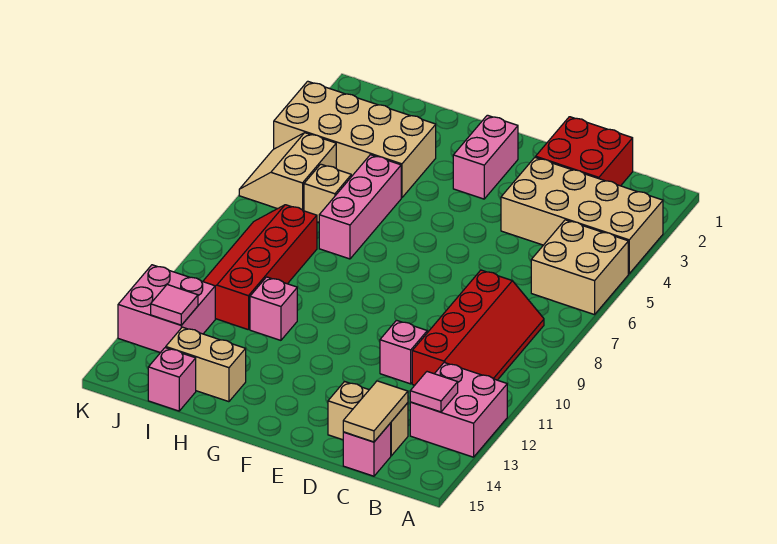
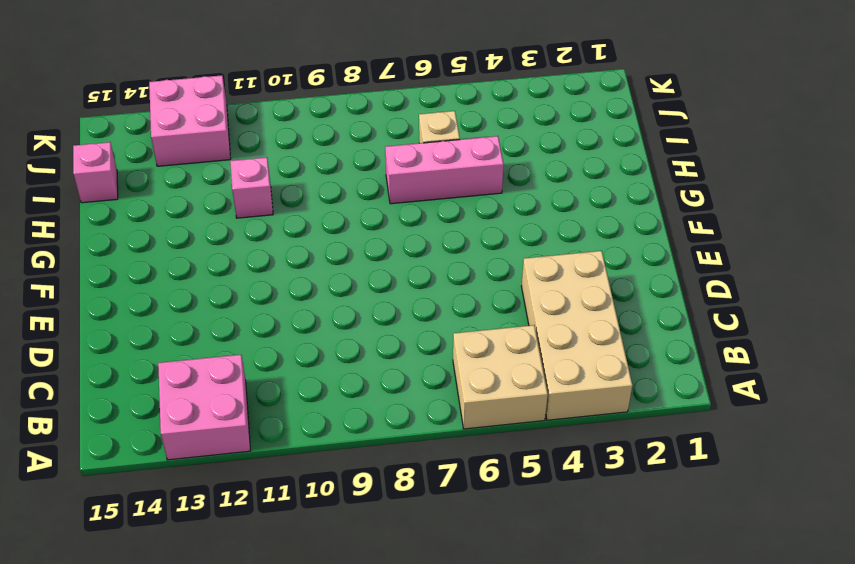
none -> red 2x4 slope [412,270,544,385]
none -> red 2x2 brick [536,117,633,186]
none -> tan 1x2 brick [328,382,408,456]

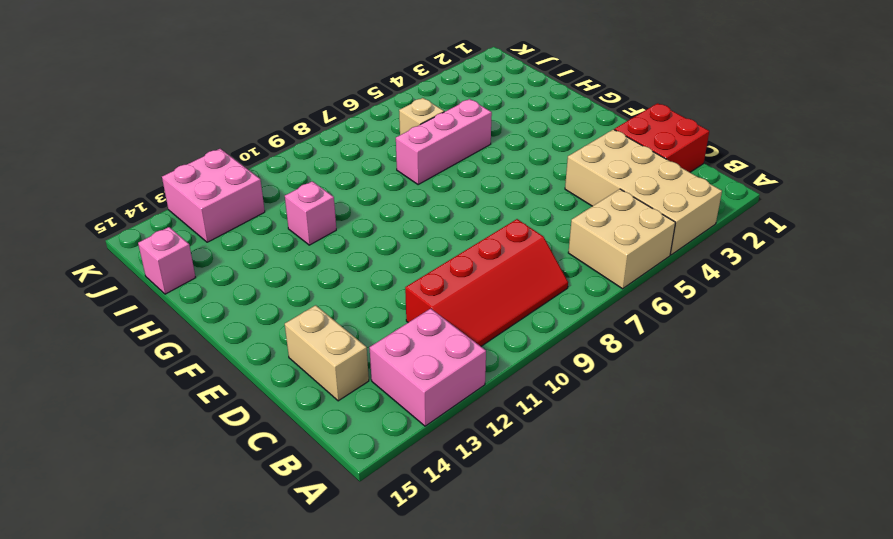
none -> pink 1x1 brick [343,423,391,476]
none -> pink 1x1 brick [380,320,427,384]
none -> pink 1x2 brick [453,115,518,199]

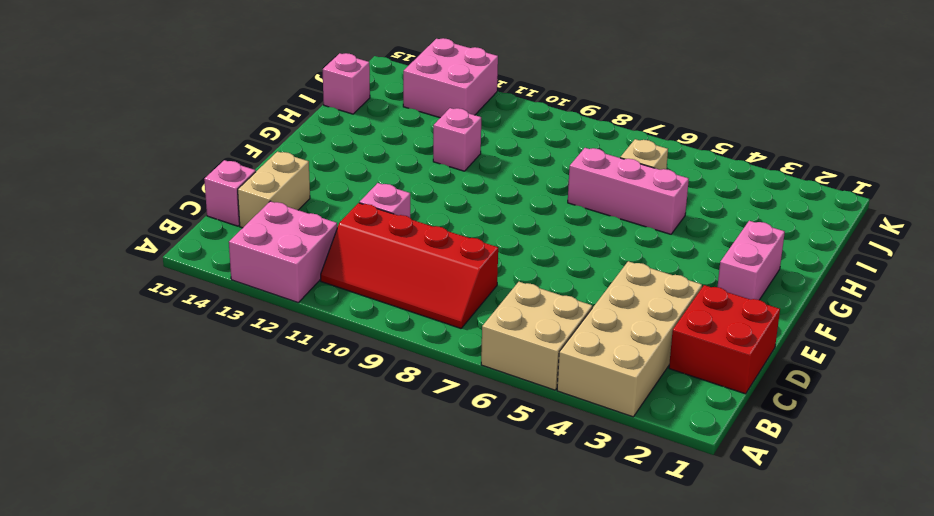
pink 1x2 brick [718,221,785,300] -> pink 1x2 brick turned to [453,115,518,199]
none -> tan 2x4 brick [274,81,436,198]
none -> tan 1x2 brick [166,327,246,402]
none -> red 2x4 slope [203,205,317,330]

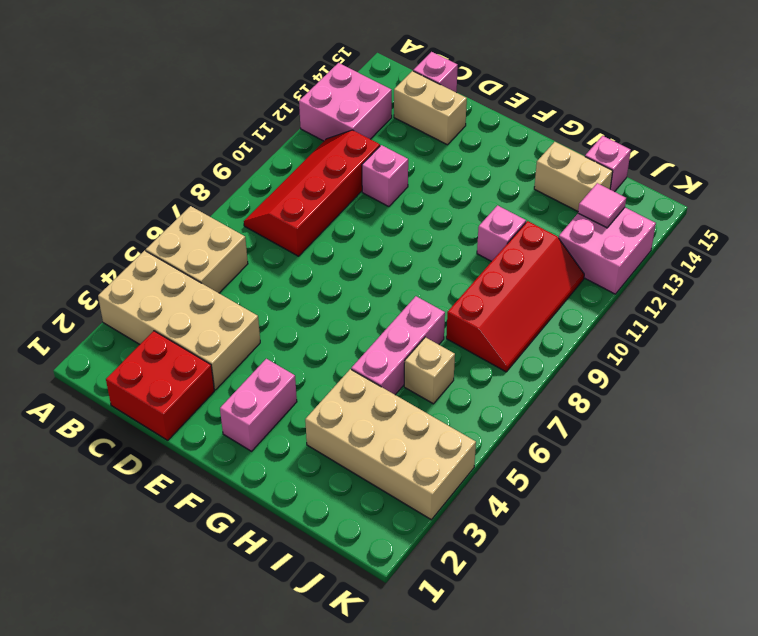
none -> tan 2x2 slope [239,133,336,211]
none -> pink 1x1 tile [410,372,458,412]
none -> tan 1x2 tile [343,381,408,442]

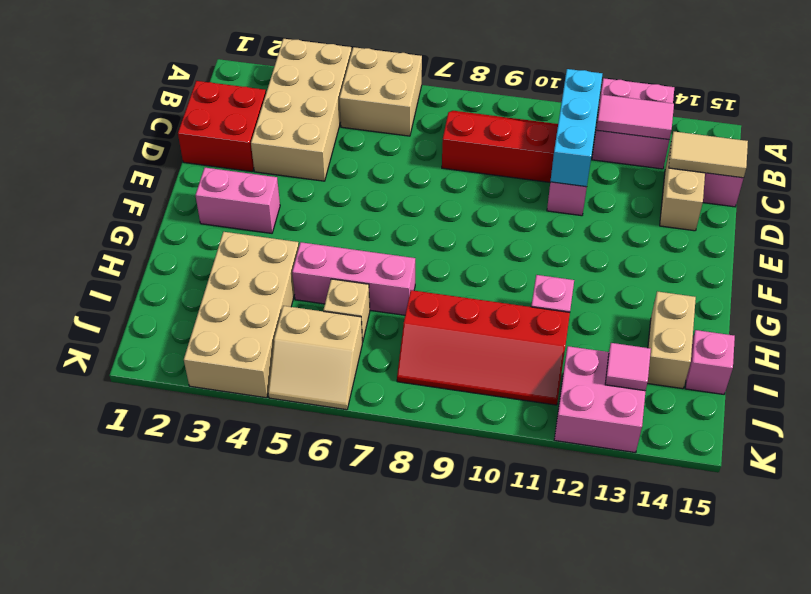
cyan 1x3 brick [550,69,602,187] -> none
pink 1x2 tile [596,95,674,140] -> pink 1x1 tile [410,372,458,412]

